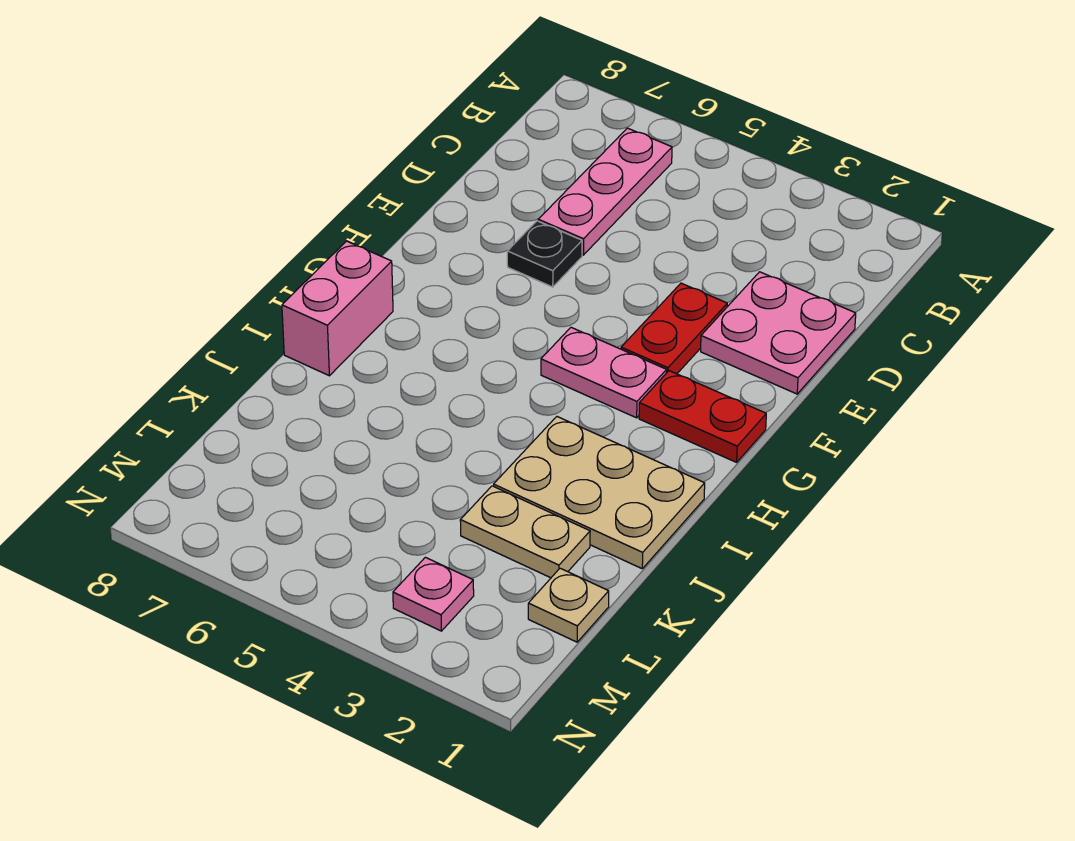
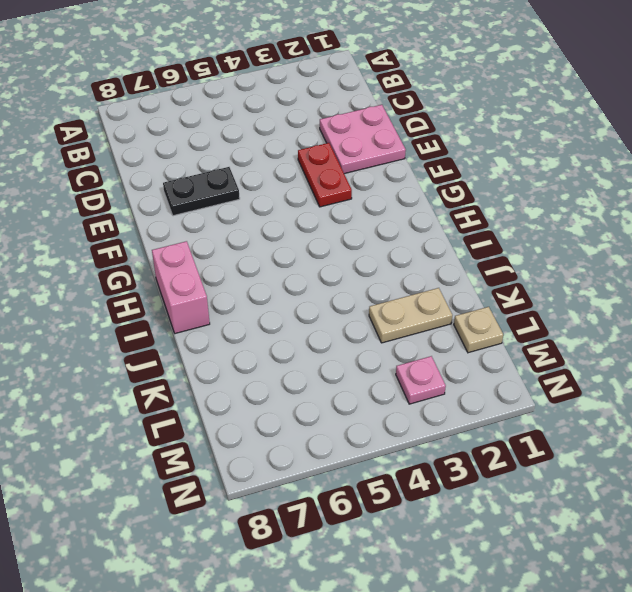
black 1x2 plate [163,167,240,216] -> black 1x1 plate [507,221,582,287]
none -> pink 1x3 plate [538,128,672,255]
none -> red 1x2 plate [639,371,766,462]

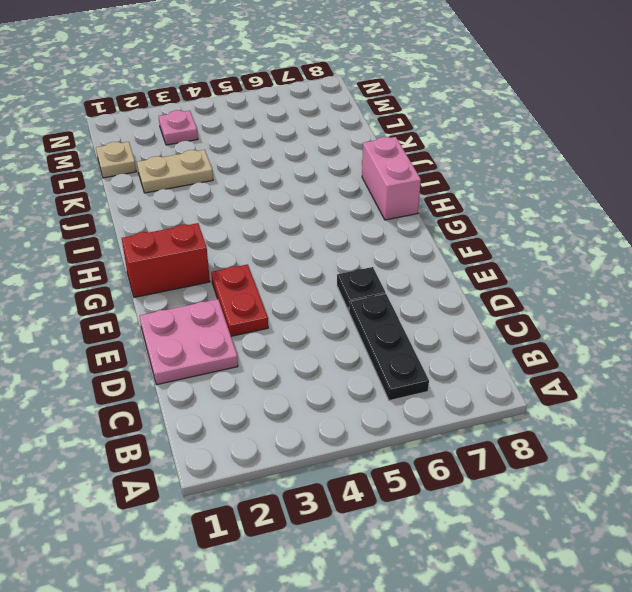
black 1x3 plate [349,294,429,401] -> pink 1x3 plate [538,128,672,255]
red 1x2 brick [122,223,210,297] -> red 1x2 plate [639,371,766,462]
none -> pink 1x2 plate [541,327,667,418]
none -> tan 2x3 plate [494,417,705,569]

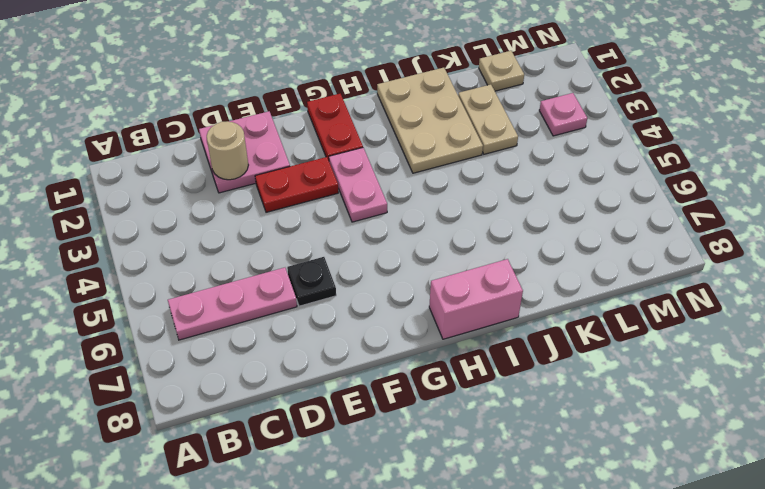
tan 1x1 round brick [207,121,248,180] -> none

